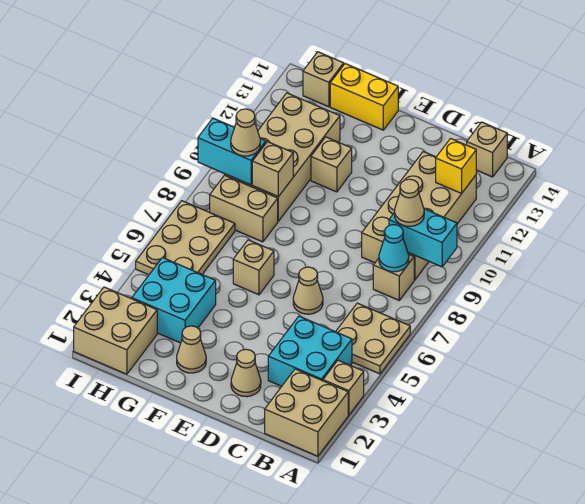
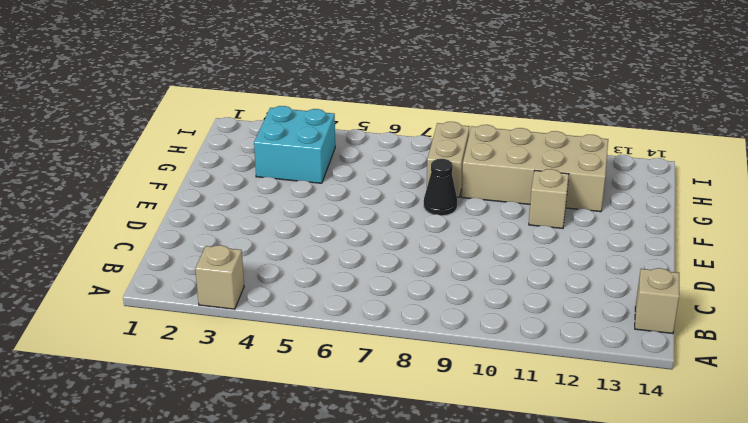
black 1x1 cone [424,159,457,216] -> none
none -> tan 2x2 brick [265,369,348,456]
none -> tan 2x2 plate [336,303,410,374]
none -> cyan 2x2 brick [268,316,352,386]

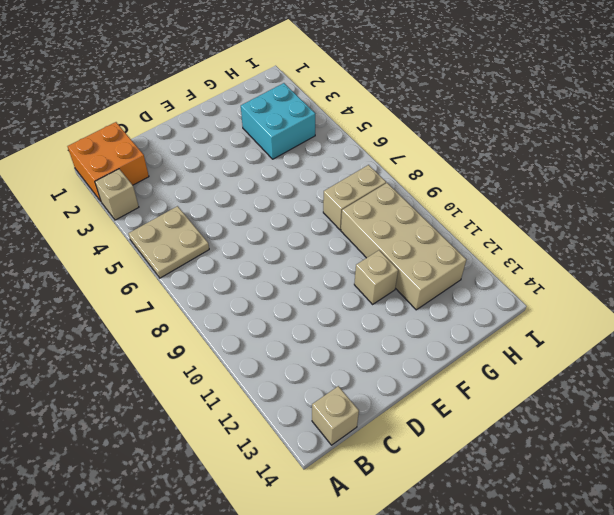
orange 2x2 brick [67,122,149,201] -> tan 2x2 brick [265,369,348,456]
none -> cyan 2x2 brick [268,316,352,386]
none -> tan 1x1 brick [373,254,414,300]
none -> tan 2x4 brick [362,152,476,280]

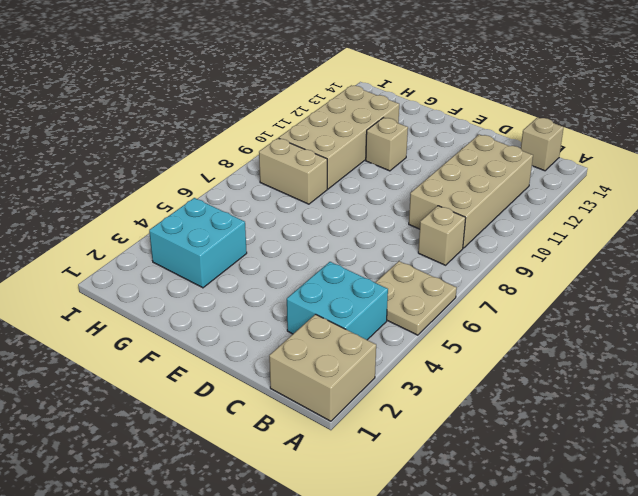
none -> tan 1x1 brick [323,360,364,415]
none -> tan 1x1 cone [231,349,261,397]
none -> tan 1x1 cone [293,267,323,314]

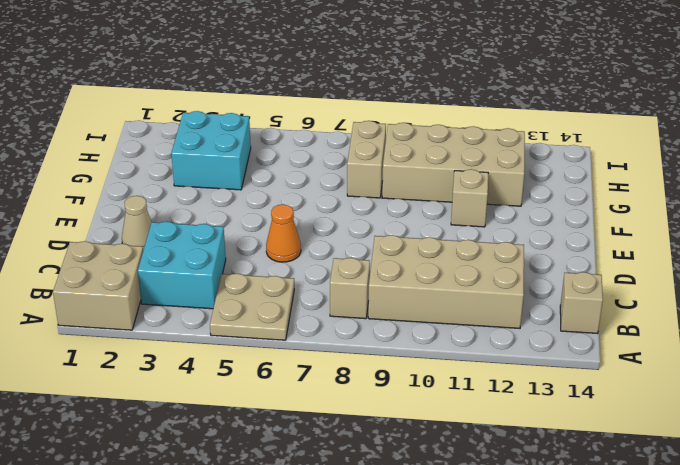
orange 1x1 cone [266,204,301,262] -> tan 1x1 cone [293,267,323,314]
none -> tan 1x1 brick [323,360,364,415]
none -> tan 1x1 cone [177,326,206,373]
none -> tan 1x1 brick [233,240,274,295]

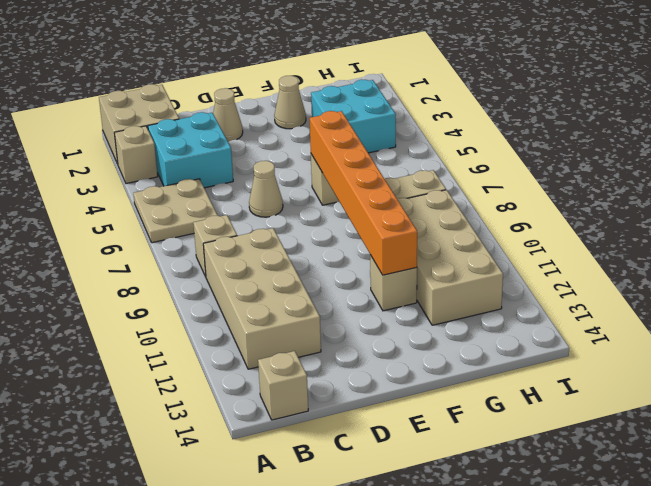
orange 1x6 brick [310,111,417,275] -> none
none -> yellow 1x2 brick [330,64,398,130]
none -> tan 2x2 brick [74,287,157,374]
none -> tan 2x3 plate [136,201,235,275]

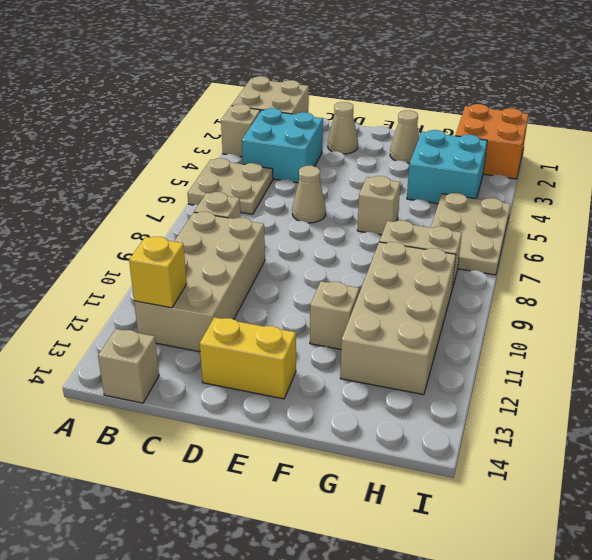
yellow 1x2 brick [200,317,296,399] -> yellow 1x2 brick moved to [330,64,398,130]
orange 2x2 brick [455,104,529,179] -> tan 2x2 brick [74,287,157,374]
none -> tan 1x1 brick [303,52,344,107]
none -> cyan 1x2 brick [389,209,457,267]
none -> cyan 1x1 cone [379,225,409,272]

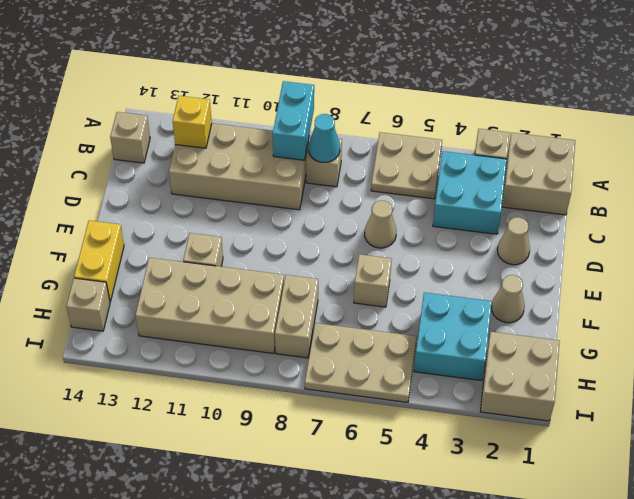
none -> tan 1x1 brick [252,142,293,197]
none -> cyan 1x2 brick [198,118,266,185]
none -> tan 1x1 cone [395,179,424,226]

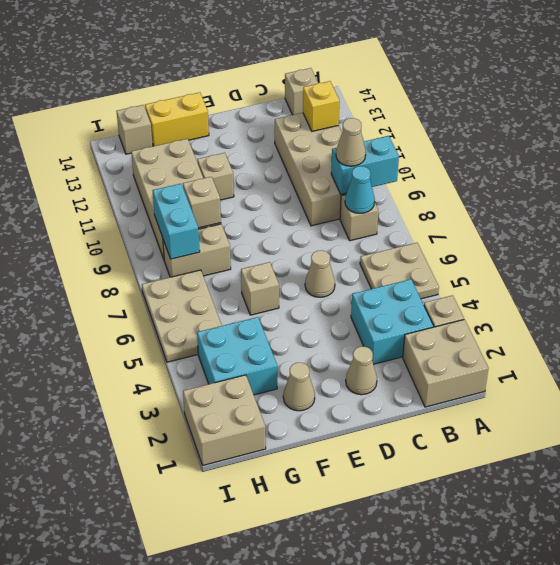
cyan 1x2 brick [152,184,200,259] -> cyan 1x2 brick turned to [198,118,266,185]
none -> tan 1x1 cone [231,109,260,156]

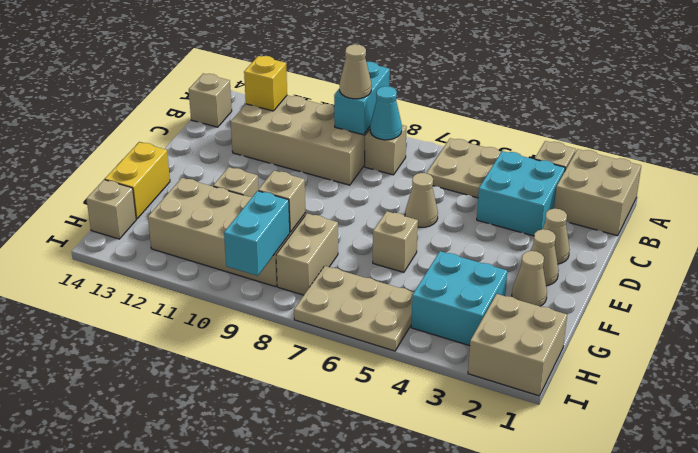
tan 1x1 cone [531,229,559,286] -> tan 1x1 cone moved to [231,109,260,156]

